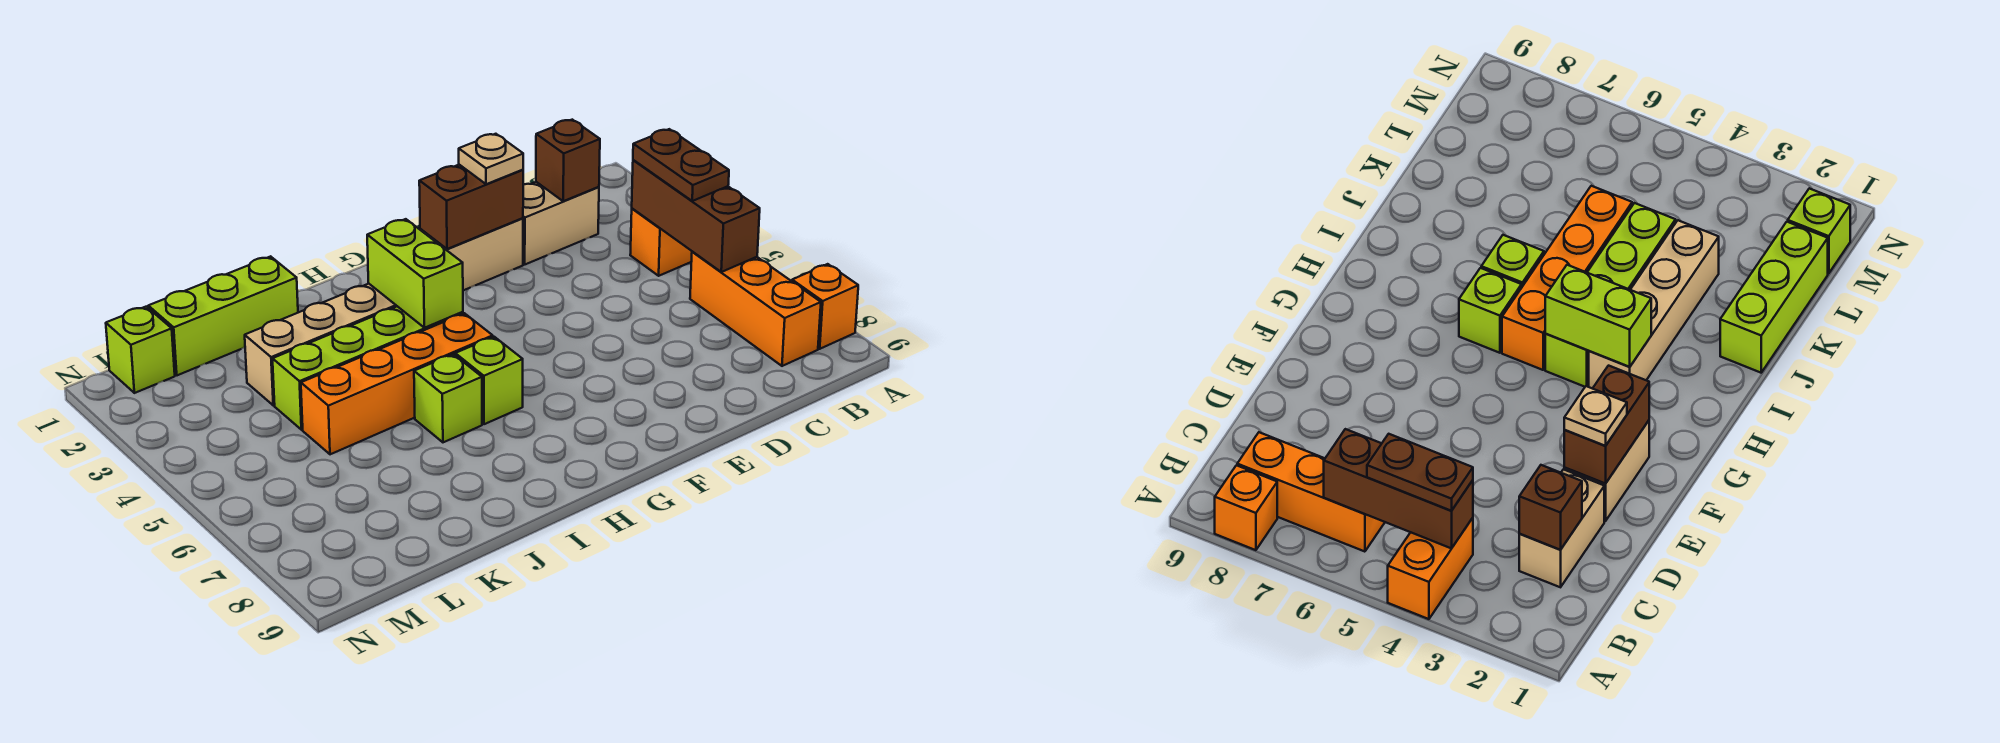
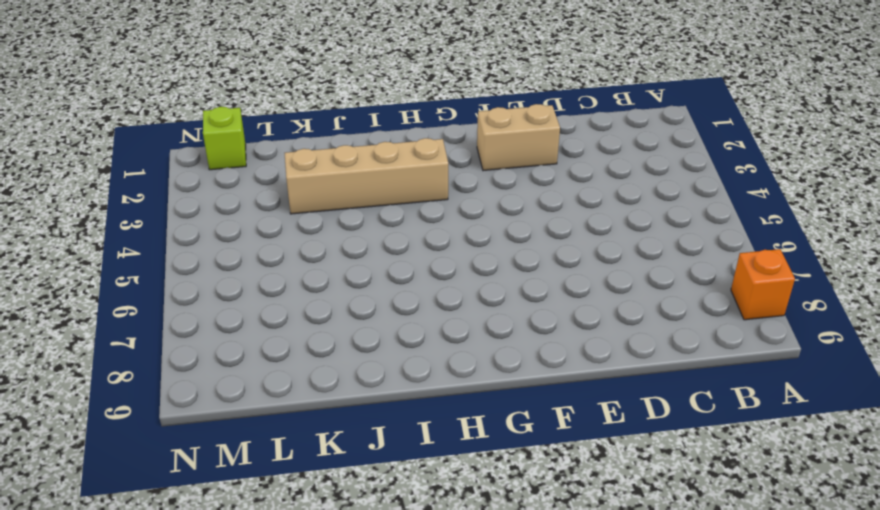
none -> orange 1x2 brick [630,209,692,276]
none -> orange 1x3 brick [690,252,821,366]
none -> tan 1x2 brick [523,182,599,264]

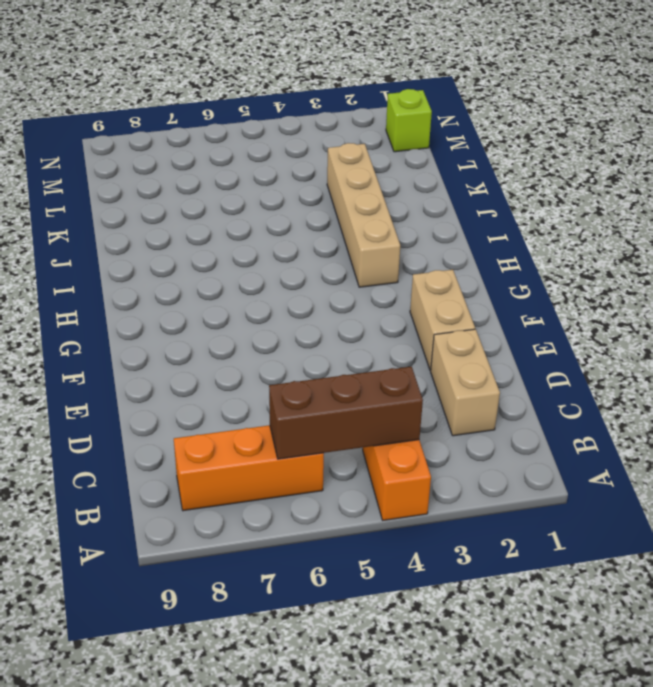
none -> orange 1x1 brick [792,264,858,349]
none -> lime 1x4 brick [273,306,463,430]
none -> orange 1x4 brick [301,313,493,454]

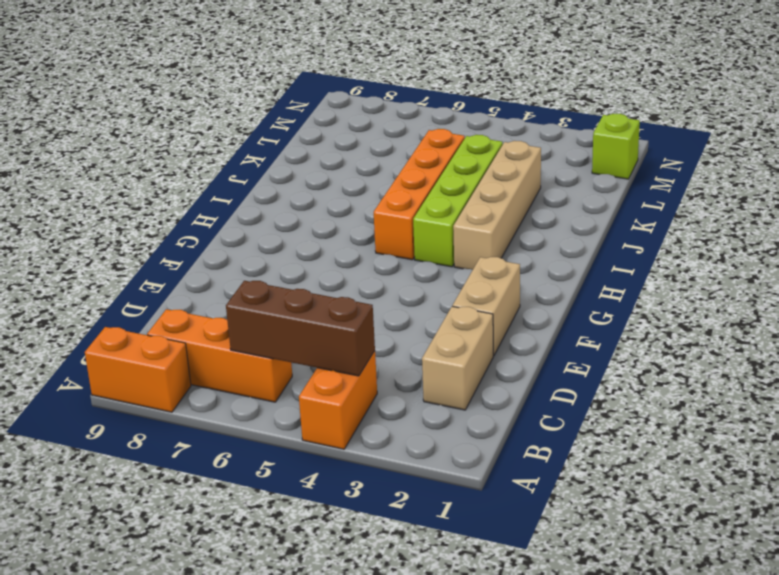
orange 1x2 brick [85,327,191,412] -> orange 1x1 brick [792,264,858,349]
none -> lime 1x1 brick [455,337,523,424]
none -> lime 1x1 brick [414,354,482,442]
none -> lime 1x3 brick [148,256,298,375]

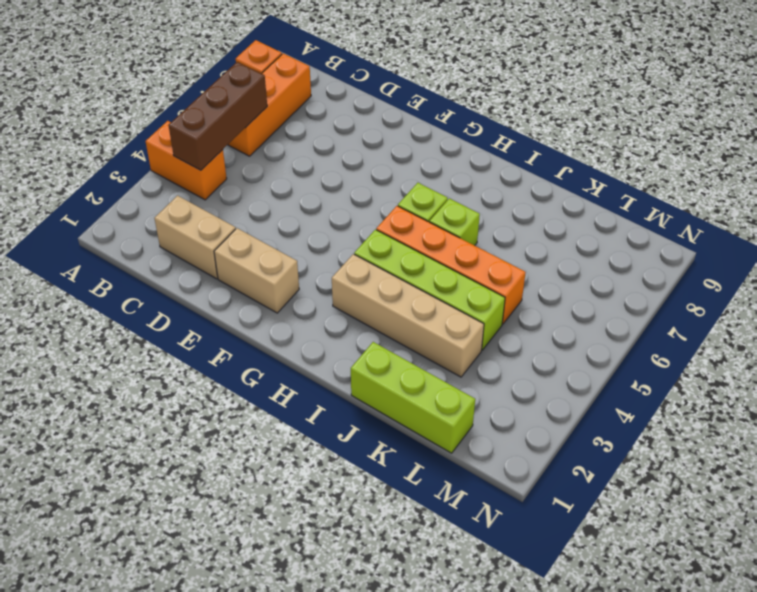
none -> lime 1x1 brick [106,307,175,393]
none -> brown 1x1 brick [536,120,600,201]
none -> brown 1x2 brick [419,165,523,249]

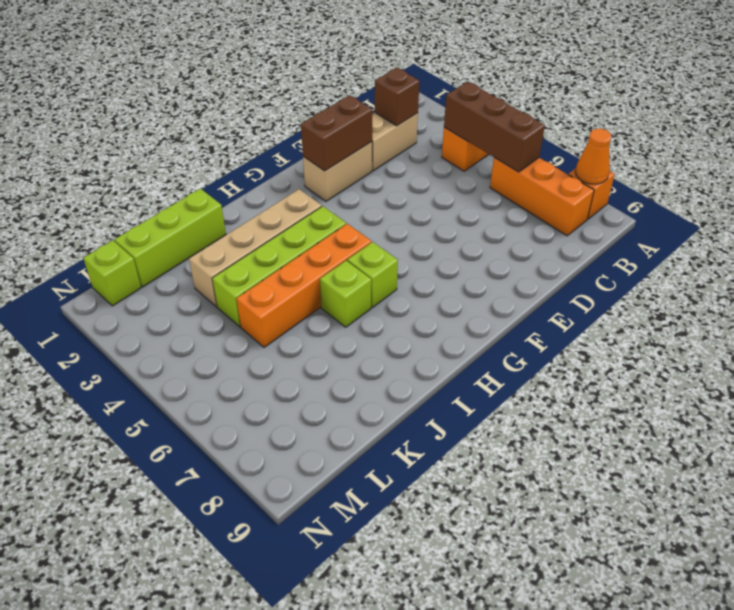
orange 1x1 cone [575,129,611,184] -> none
none -> lime 1x2 brick [367,219,463,328]
none -> brown 1x2 plate [633,129,729,201]
none -> tan 1x1 plate [459,134,523,184]

